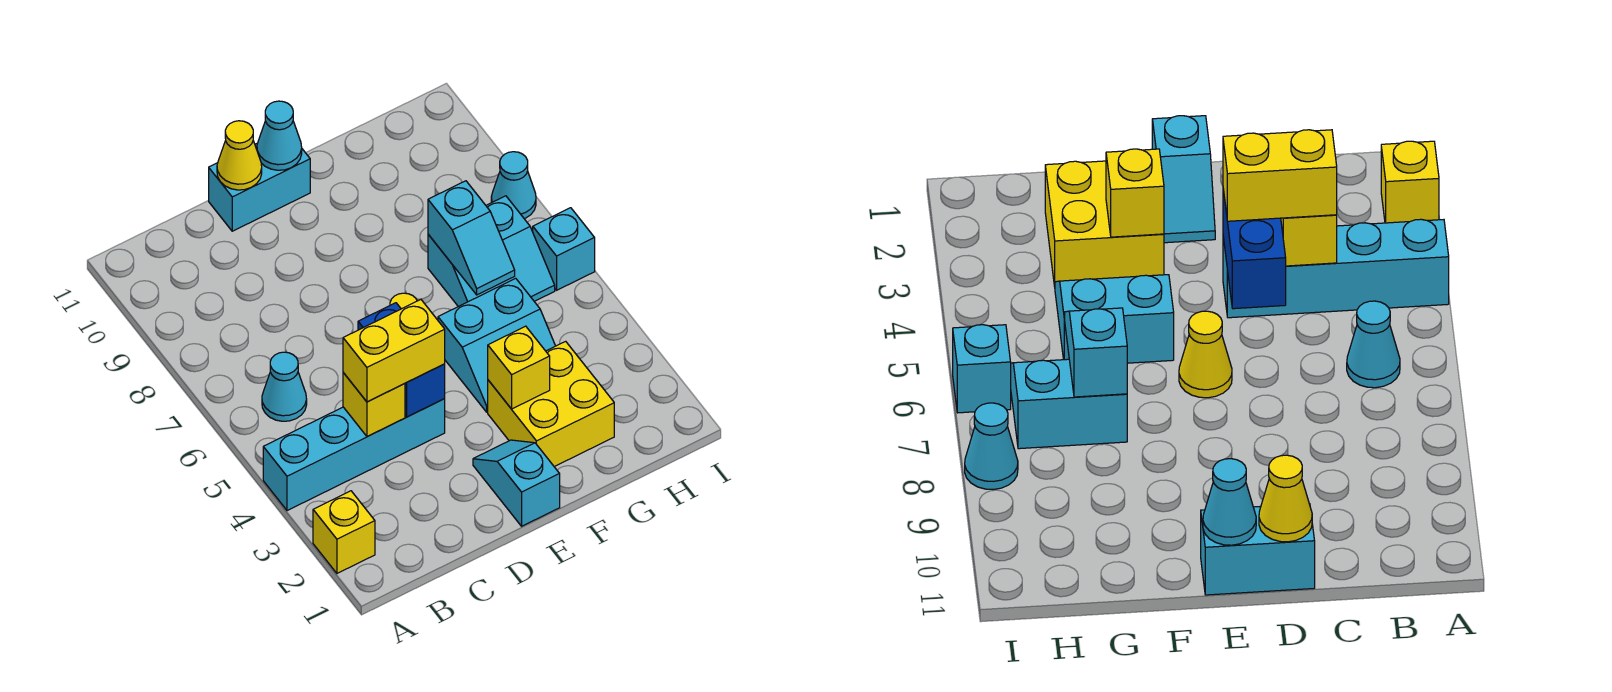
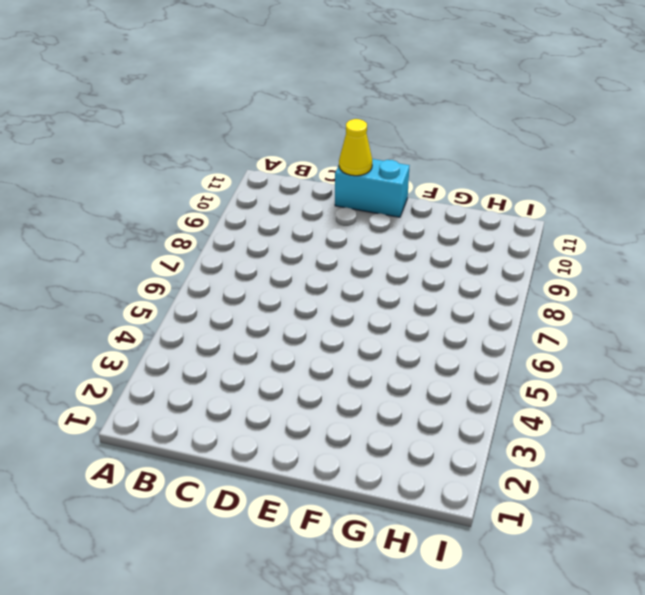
none -> yellow 1x1 brick [313,491,375,573]
none -> cyan 1x4 brick [263,398,445,511]
none -> cyan 1x1 cone [262,352,307,421]

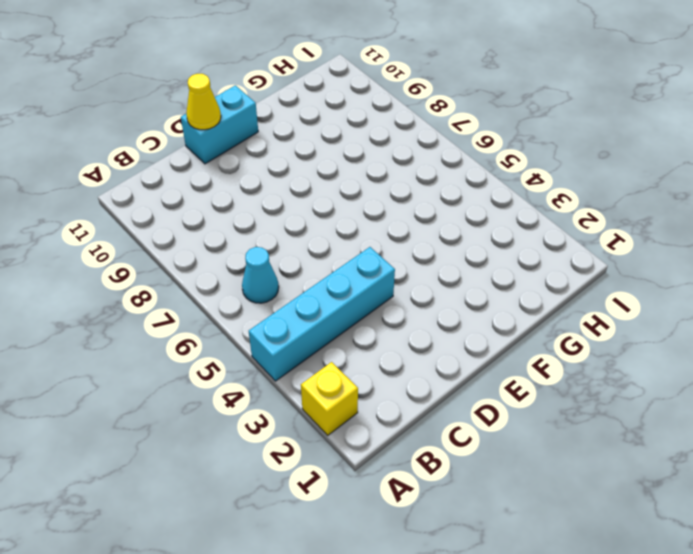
none -> cyan 1x2 slope [473,440,560,526]
none -> yellow 1x1 cone [1179,311,1232,398]
none -> yellow 2x2 brick [488,341,614,467]

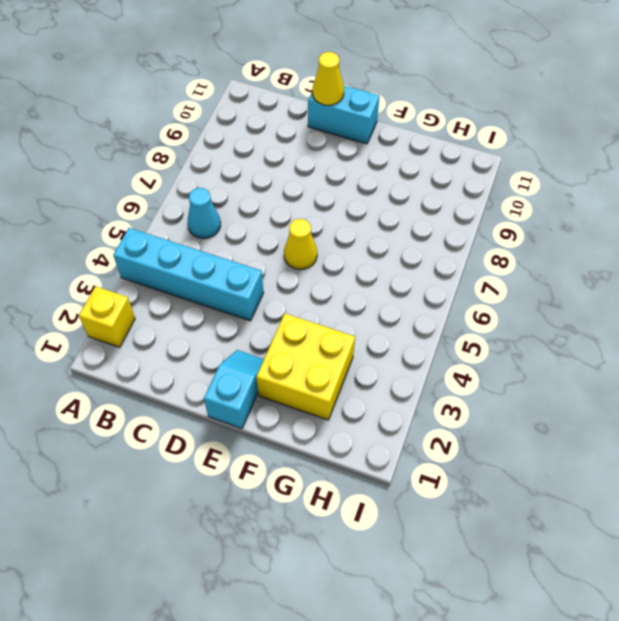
none -> cyan 2x2 slope [438,278,555,412]
none -> cyan 2x2 slope [428,196,555,307]
none -> cyan 1x1 brick [533,208,595,290]

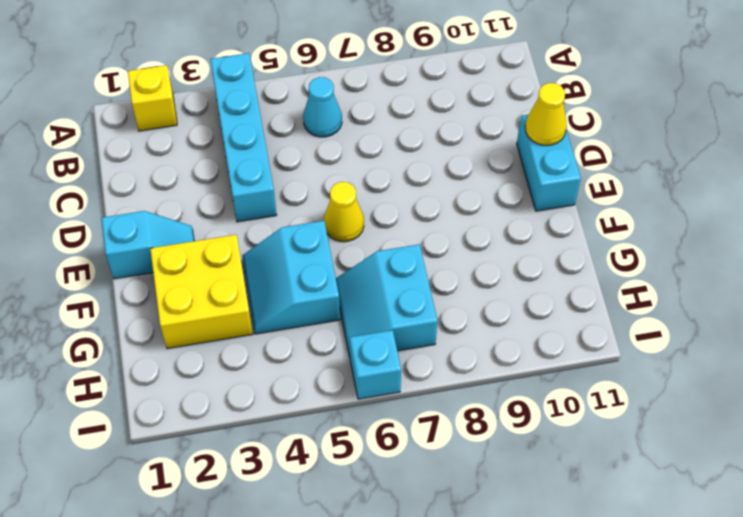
none -> cyan 1x1 cone [491,152,536,219]
none -> yellow 1x1 brick [343,373,405,437]
none -> blue 1x2 brick [358,303,445,417]

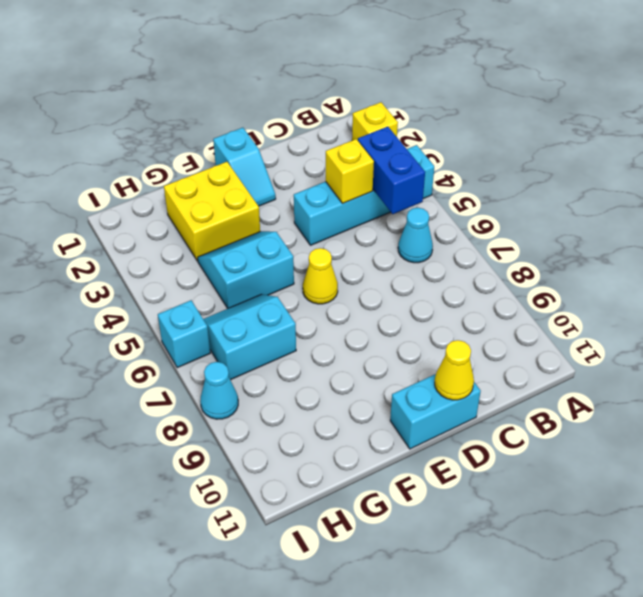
blue 1x2 brick [358,126,425,214] -> blue 1x2 brick moved to [358,303,445,417]
none -> cyan 1x1 cone [257,101,302,170]
none -> yellow 1x1 brick [488,326,550,409]
none -> cyan 1x2 slope [428,181,515,295]

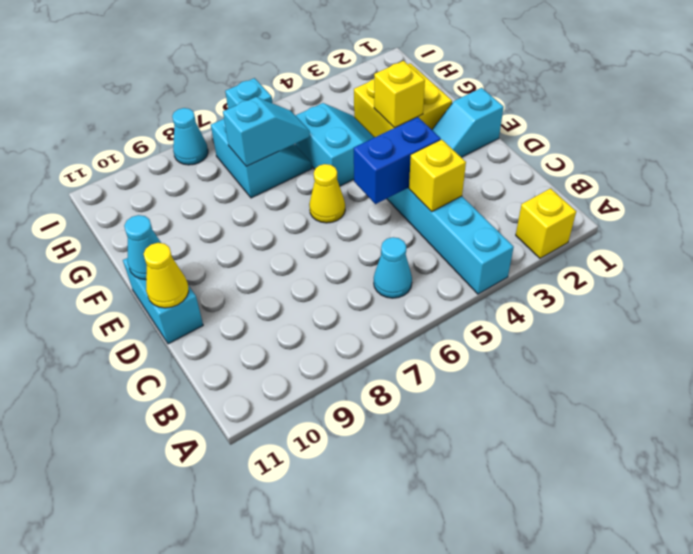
none -> yellow 1x2 brick [343,300,445,402]

